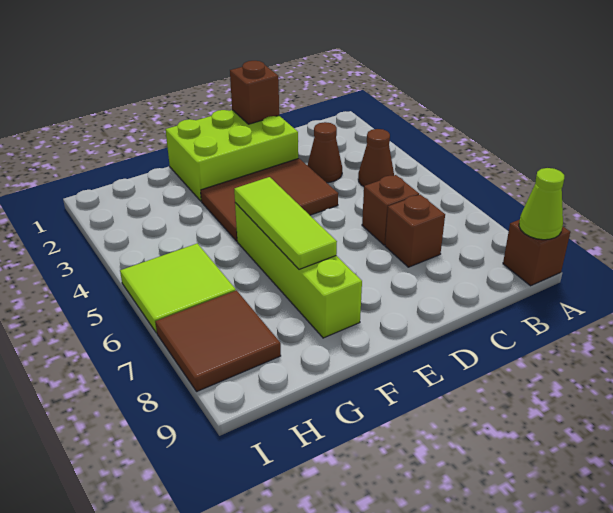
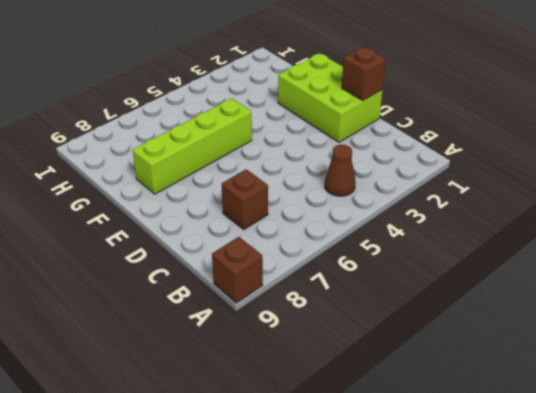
none -> brown 1x1 cone [307,122,342,183]
none -> brown 1x1 brick [362,175,419,245]
none -> brown 2x3 tile [201,158,338,241]

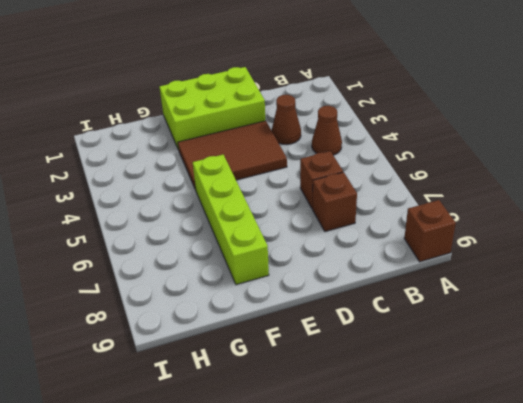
none -> lime 2x2 tile [120,243,236,333]
none -> brown 2x2 tile [155,290,281,391]
none -> lime 1x1 cone [519,168,564,240]

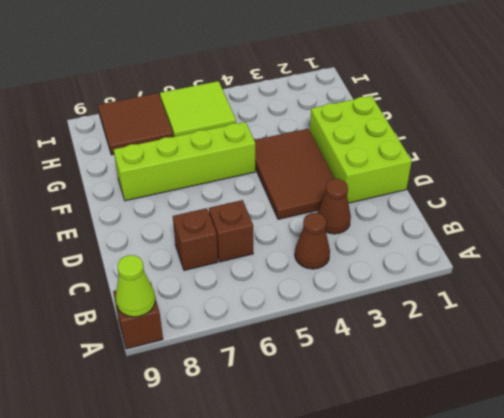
none -> brown 1x1 brick [230,61,279,124]
none -> lime 1x3 tile [234,177,337,269]

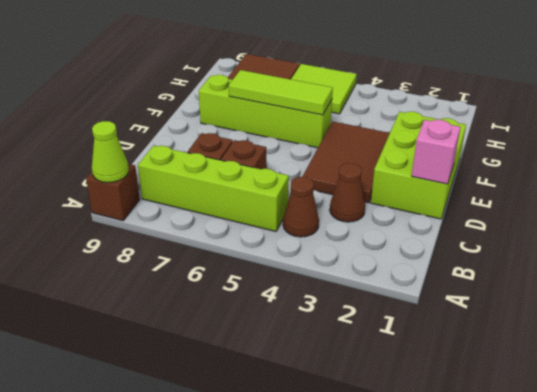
lime 1x4 brick [138,146,289,231] -> none
pink 1x1 brick [412,119,461,184] -> brown 1x1 brick [230,61,279,124]

